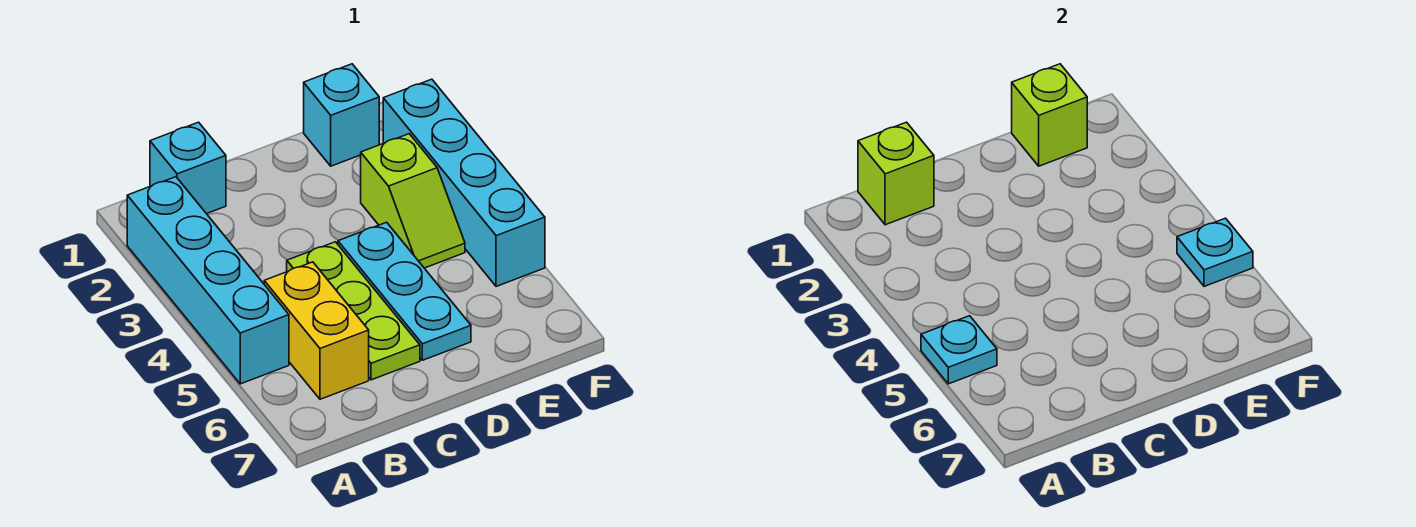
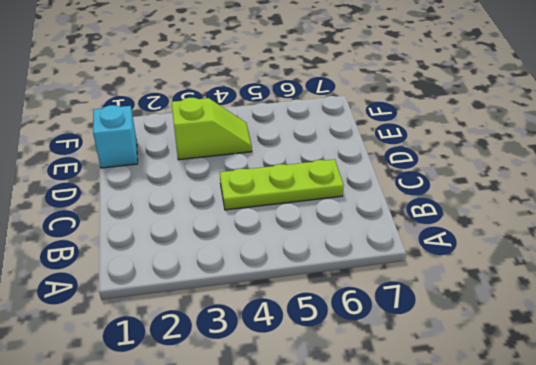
none -> cyan 1x4 brick [127,177,289,384]
none -> cyan 1x1 brick [150,122,226,214]
none -> yellow 1x2 brick [264,262,369,399]

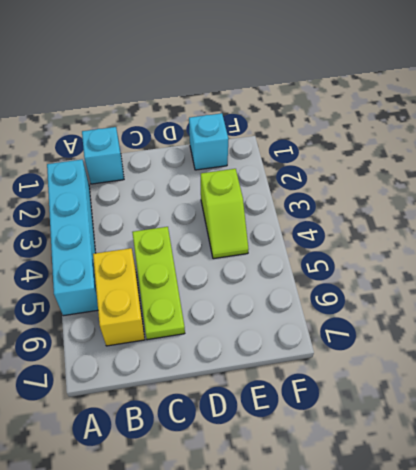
none -> cyan 1x3 plate [338,222,471,360]
none -> cyan 1x4 brick [383,79,545,286]
none -> cyan 1x1 plate [921,316,997,384]

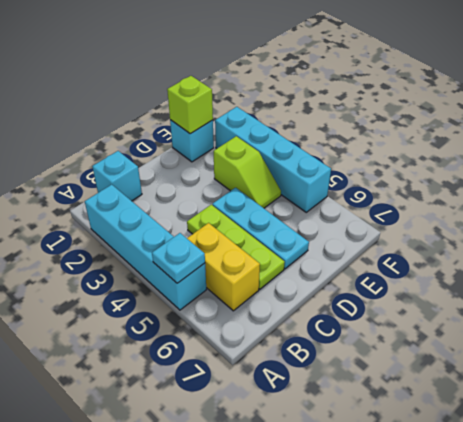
none -> lime 1x1 brick [858,122,934,225]
none -> cyan 1x1 plate [1177,218,1253,286]

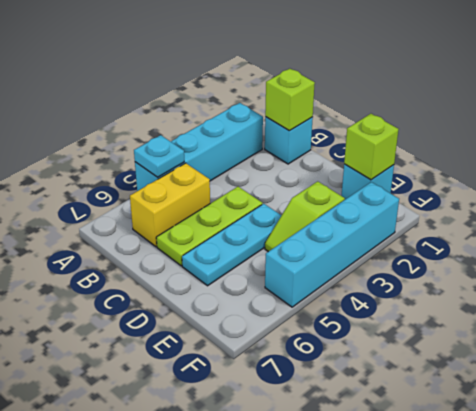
none -> cyan 1x1 plate [1177,218,1253,286]

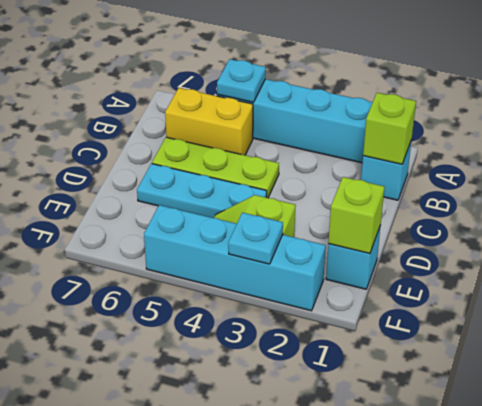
cyan 1x1 plate [228,213,283,264] -> cyan 1x1 plate moved to [1177,218,1253,286]

